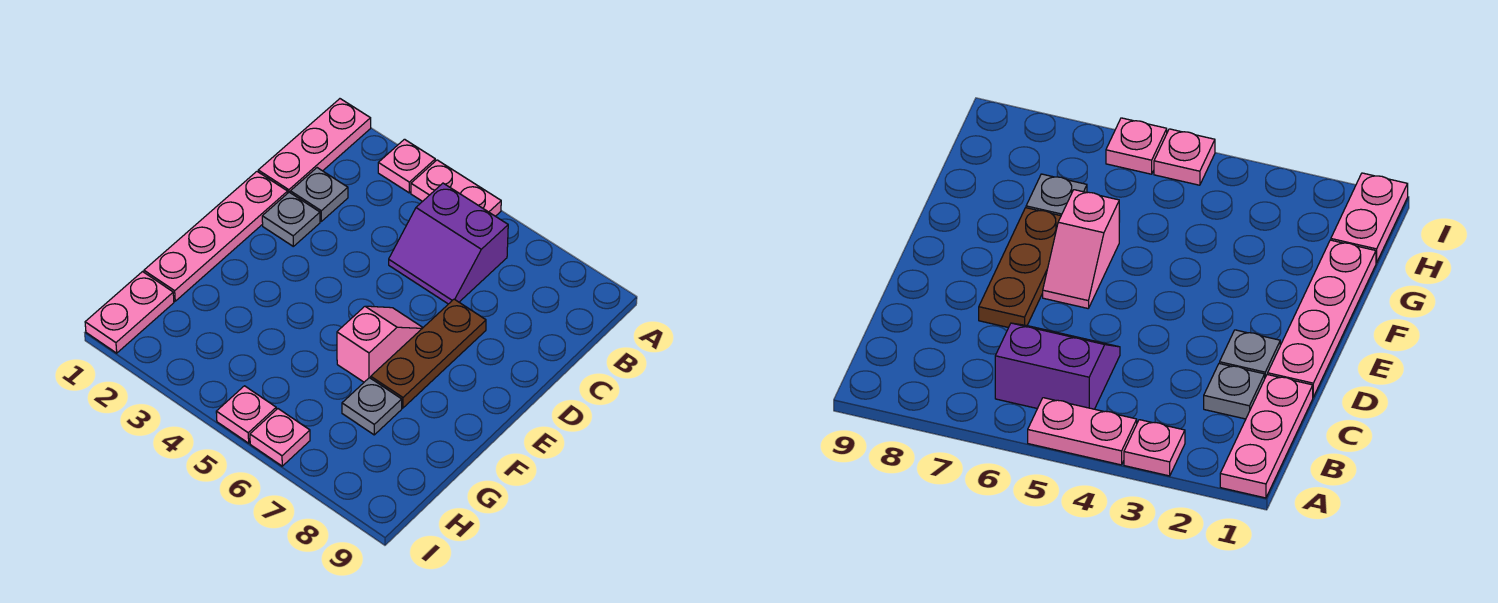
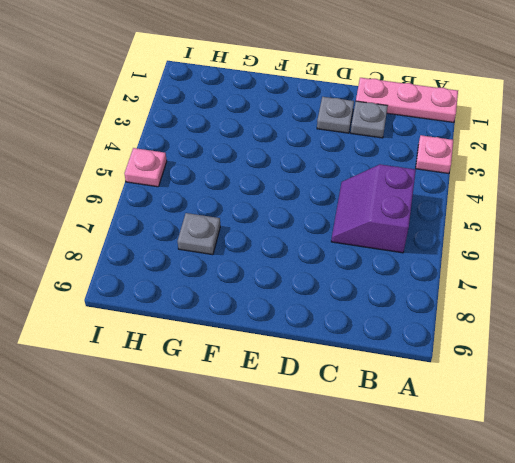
none -> pink 1x2 plate [411,160,501,216]
none -> pink 1x4 plate [144,172,288,301]
none -> brown 1x3 plate [371,299,486,408]

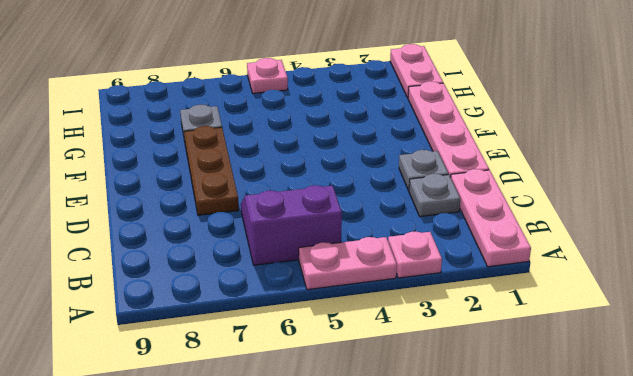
none -> pink 1x2 slope [337,306,423,382]
none -> pink 1x1 plate [250,409,310,466]

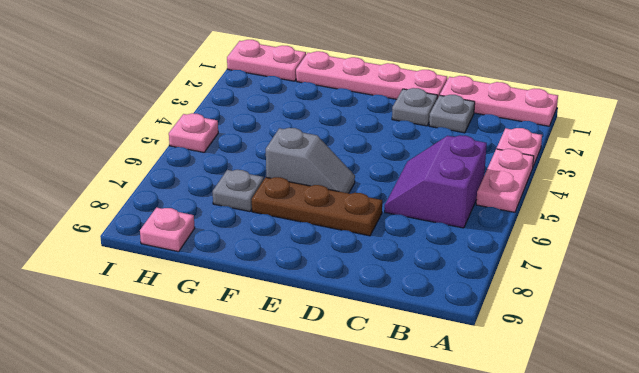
grey 1x2 slope [266,128,355,193] -> pink 1x2 slope [337,306,423,382]
pink 1x1 plate [140,207,195,252] -> pink 1x1 plate moved to [250,409,310,466]

